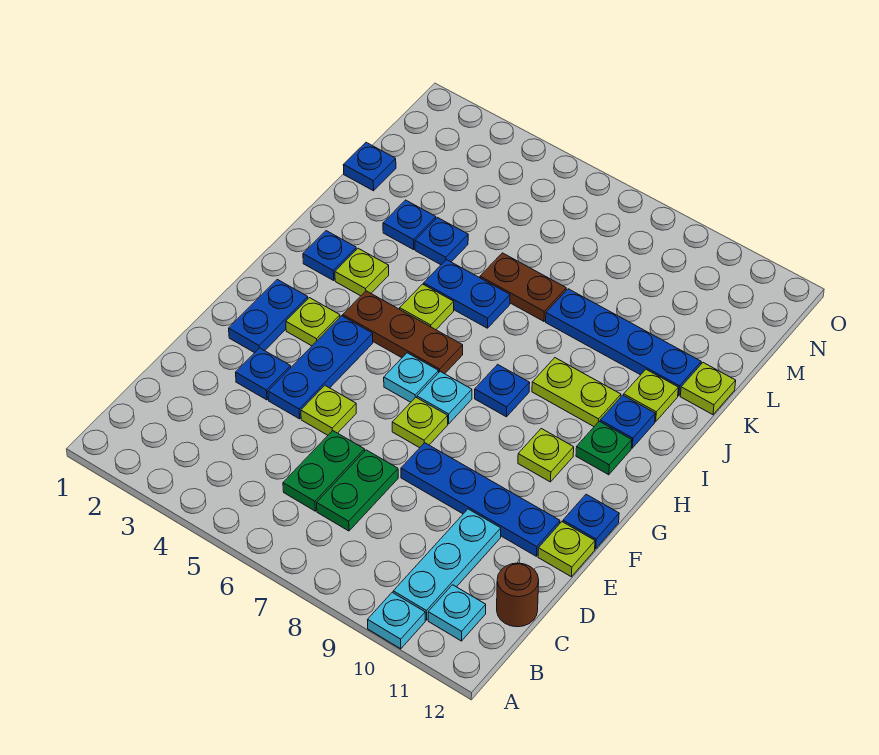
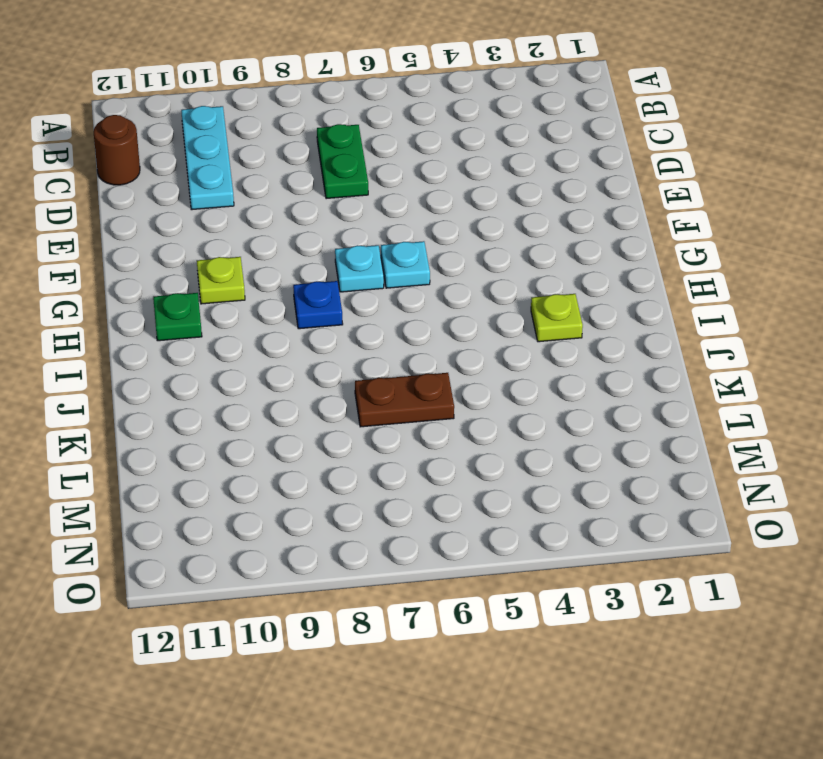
none -> cyan 1x1 plate [368,592,425,649]
none -> cyan 1x1 plate [428,585,486,641]
none -> green 1x2 plate [283,431,365,511]
none -> blue 1x1 plate [236,348,291,400]

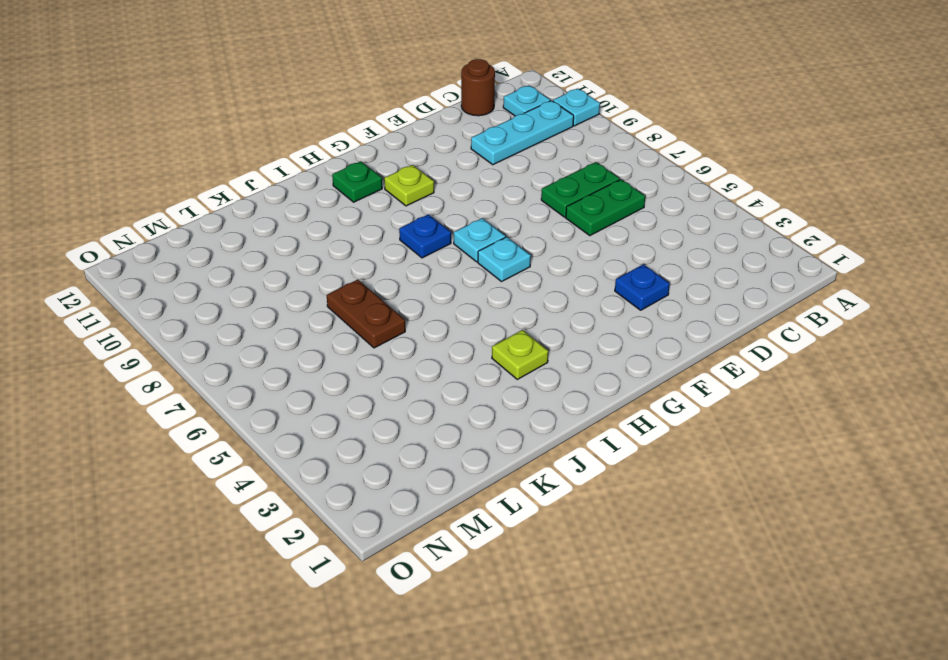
none -> blue 1x3 plate [268,316,373,419]
none -> lime 1x1 plate [301,386,356,435]
none -> blue 1x4 plate [401,443,560,556]
none -> lime 1x1 plate [538,522,595,577]

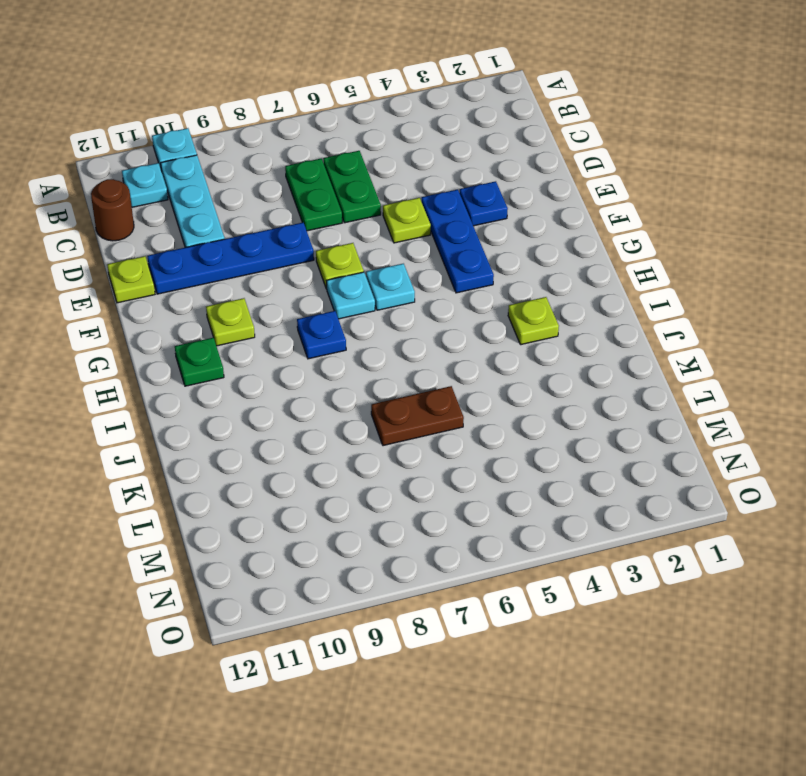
none -> blue 1x2 plate [229,279,308,353]
none -> blue 1x1 plate [563,494,619,549]
none -> lime 1x1 plate [286,298,340,346]
none -> brown 1x3 plate [343,291,463,374]

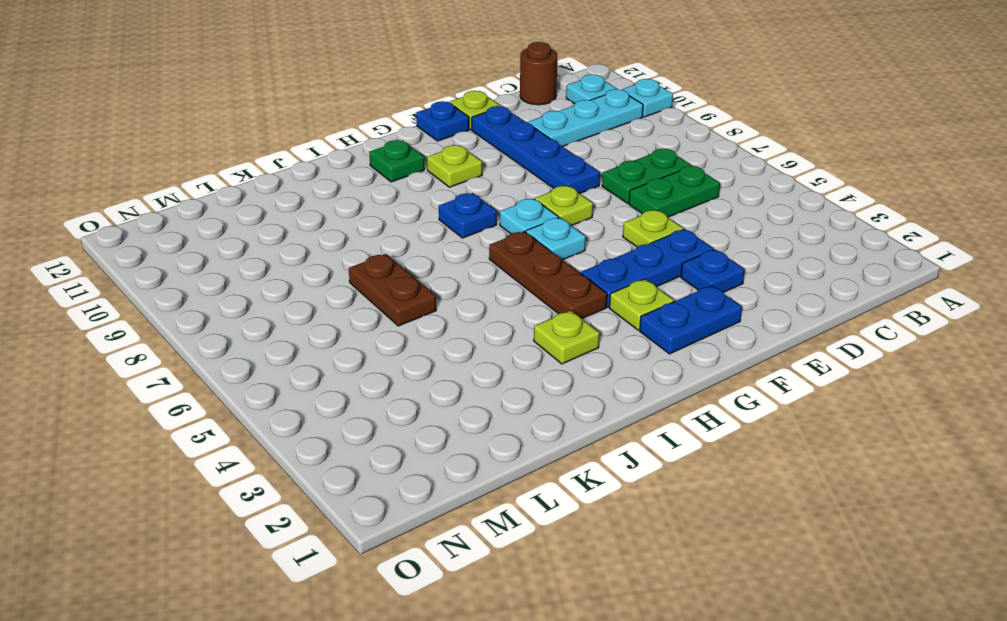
none -> blue 1x1 plate [303,231,356,280]
none -> lime 1x1 plate [400,284,454,330]
none -> lime 1x2 plate [532,358,621,426]
none -> blue 1x1 plate [600,395,655,448]

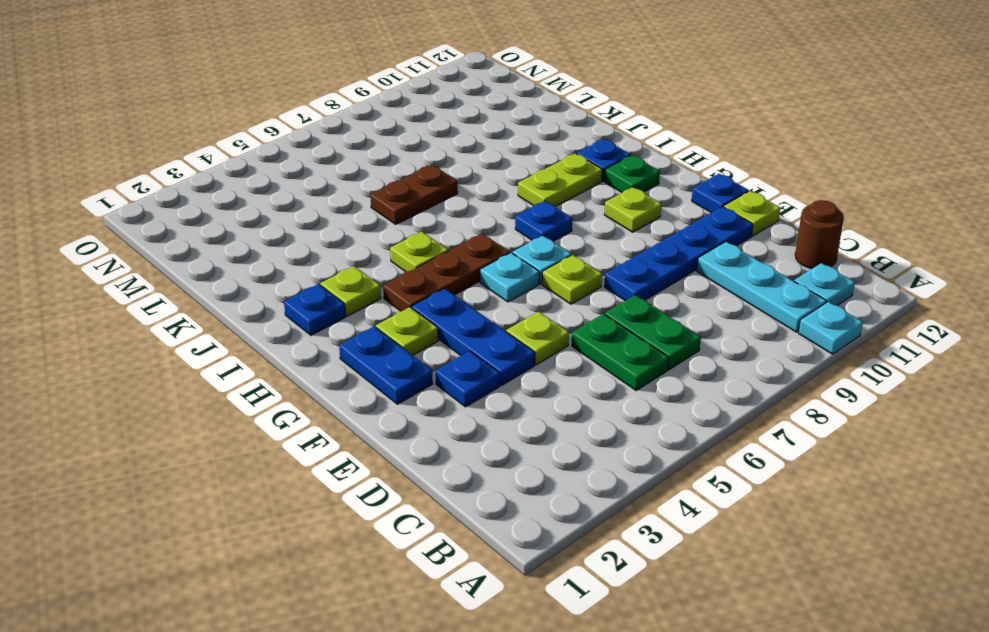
none -> blue 1x2 plate [424,260,510,328]
none -> lime 1x1 plate [624,370,678,422]
none -> blue 1x1 plate [383,200,436,250]
none -> blue 1x1 plate [415,218,468,265]

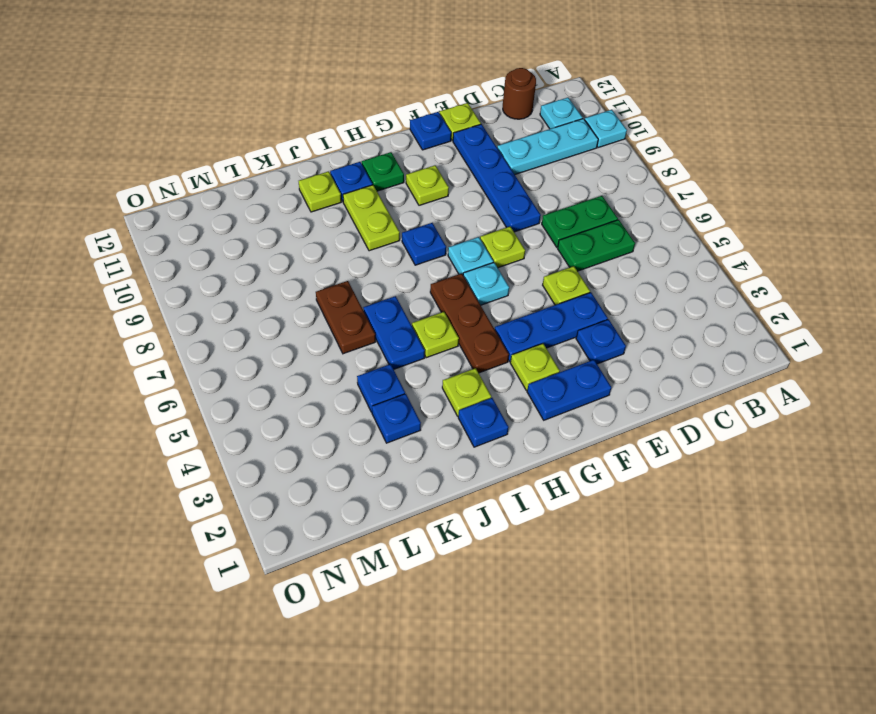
none -> blue 1x4 plate [546,289,701,396]
none -> lime 1x1 plate [680,363,736,415]
none -> blue 1x1 plate [343,143,396,191]

